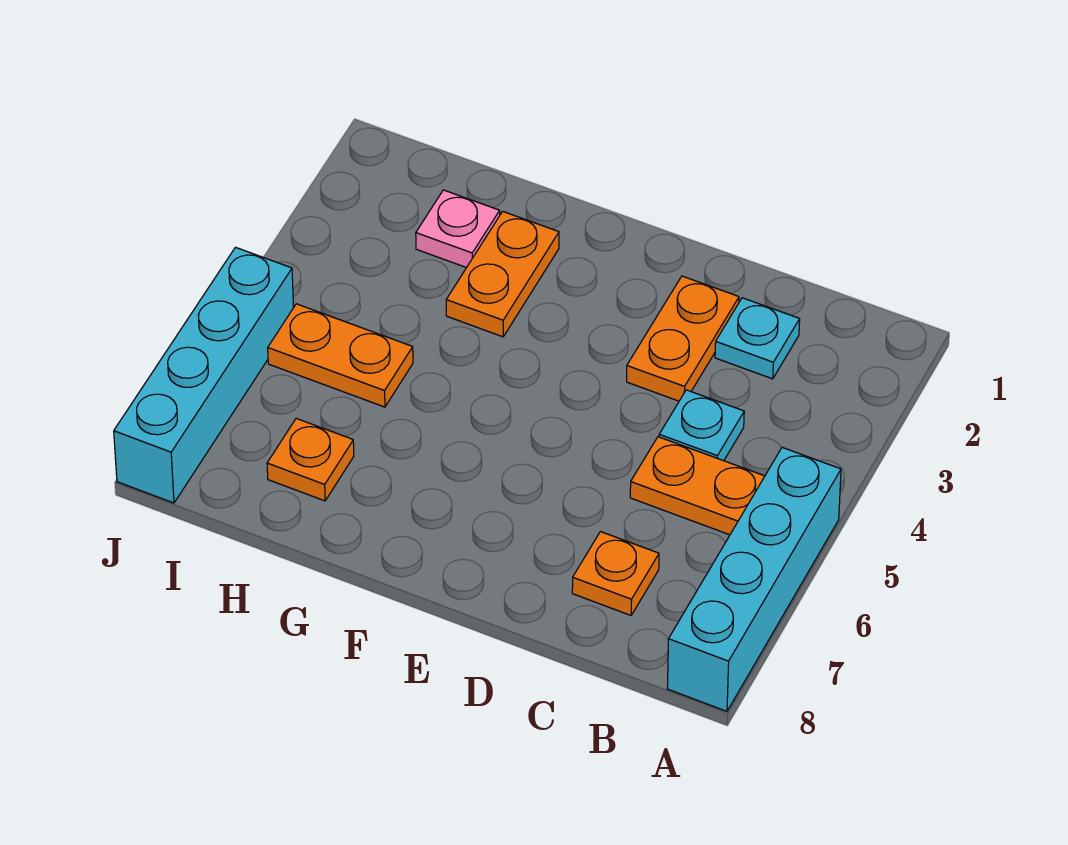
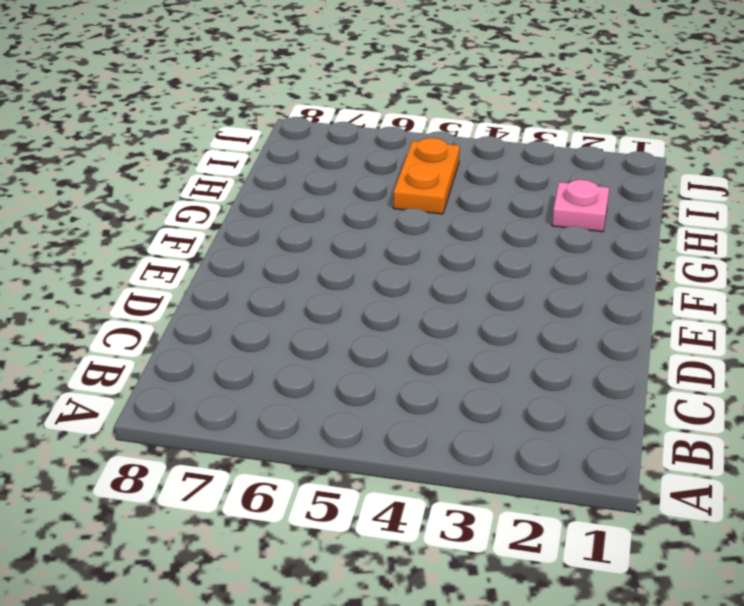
none -> cyan 1x4 brick [667,448,841,711]
none -> orange 1x2 plate [630,437,765,535]

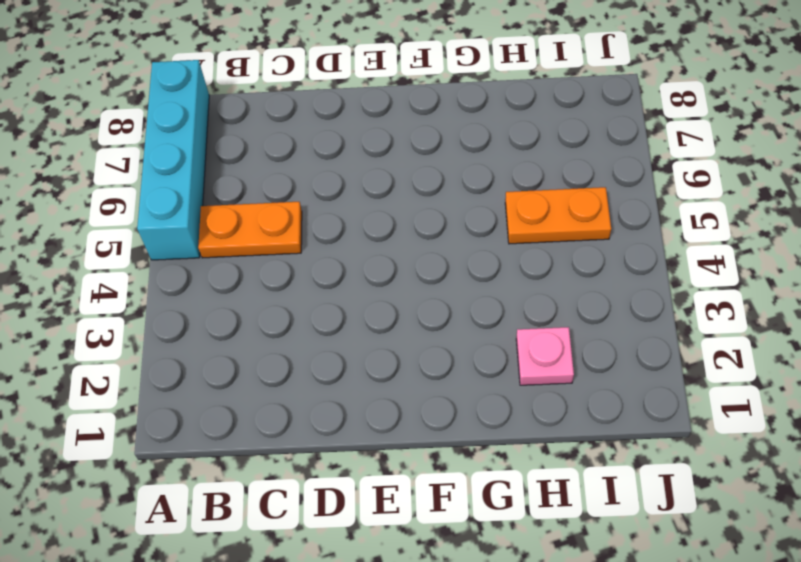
none -> cyan 1x1 plate [715,298,800,379]
none -> cyan 1x1 plate [659,390,744,461]

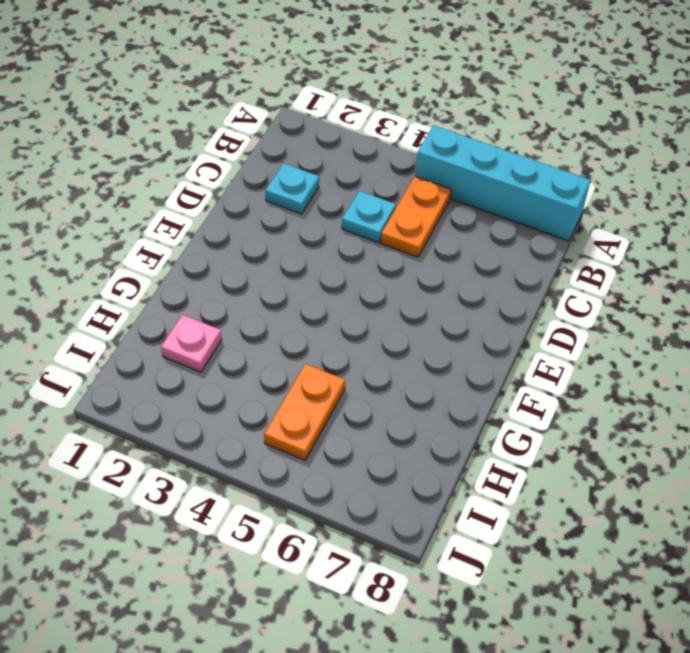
none -> orange 1x1 plate [572,532,659,615]
none -> orange 1x2 plate [627,276,739,401]

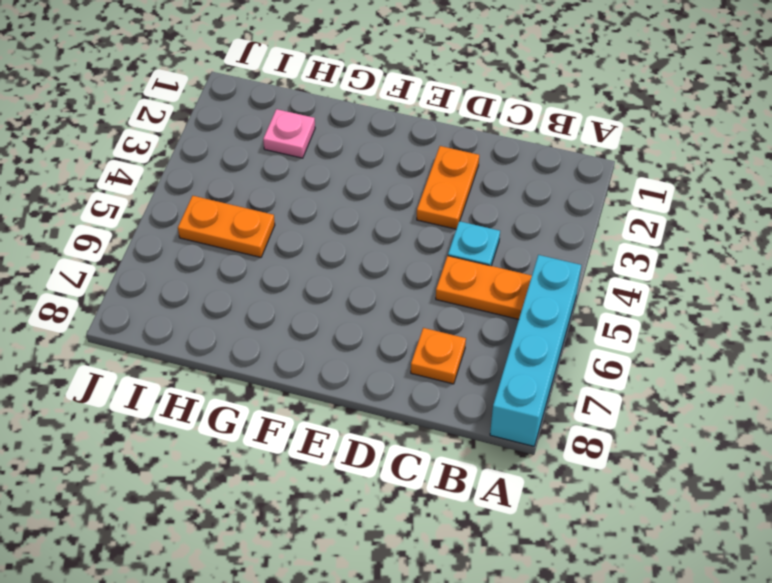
none -> cyan 1x1 plate [715,298,800,379]
none -> orange 1x2 plate [446,211,559,337]

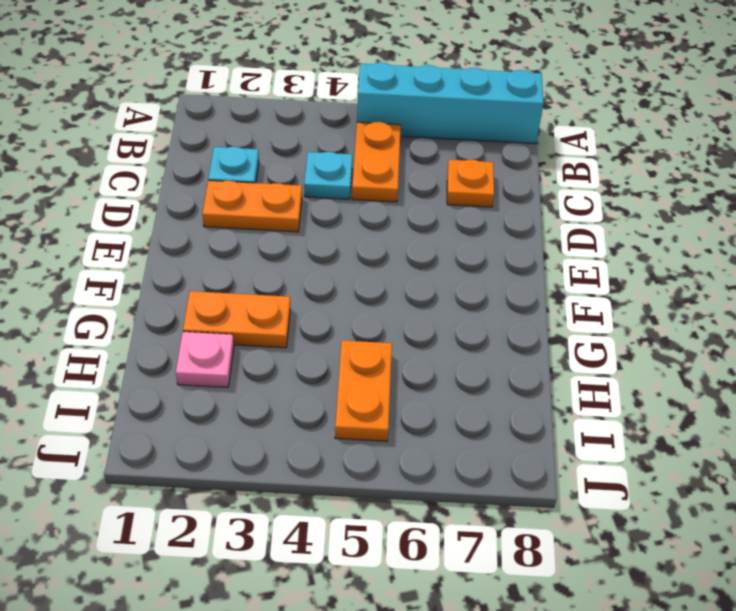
none -> orange 1x1 plate [267,418,354,501]
none -> cyan 1x4 brick [114,247,294,503]

